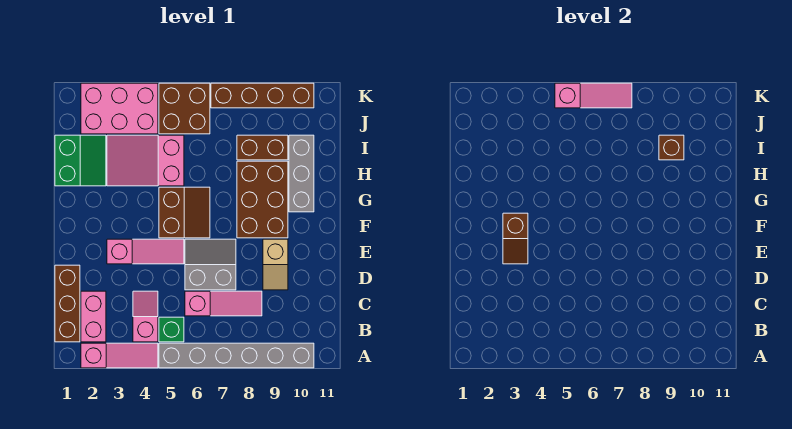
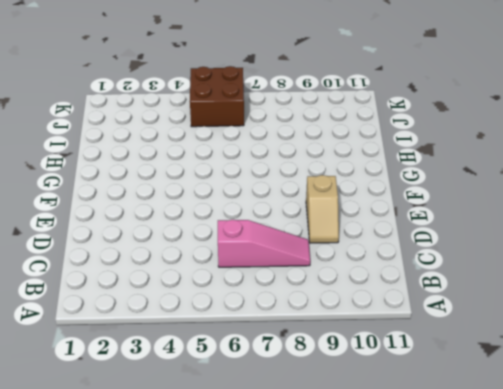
none -> pink 1x3 slope [81,343,158,368]
none -> grey 1x6 brick [159,343,314,368]
none -> brown 1x3 brick [55,265,80,342]

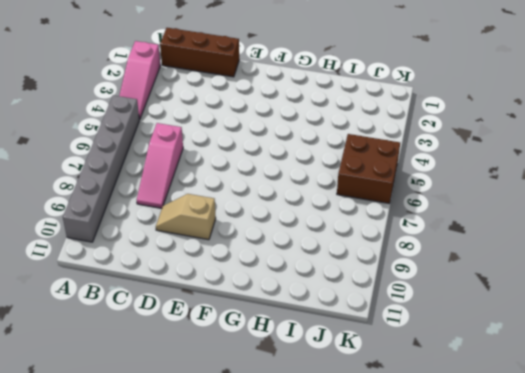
none -> pink 1x2 brick [81,291,106,342]
none -> pink 1x2 slope [133,291,158,342]
none -> green 1x1 brick [159,317,184,342]

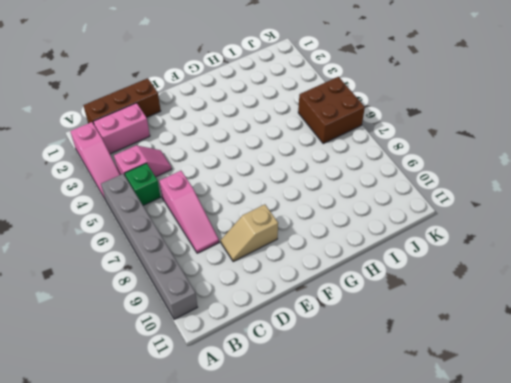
none -> grey 2x2 slope [185,239,236,290]
none -> pink 1x3 slope [107,239,184,264]
none -> brown 2x2 slope [159,187,210,238]

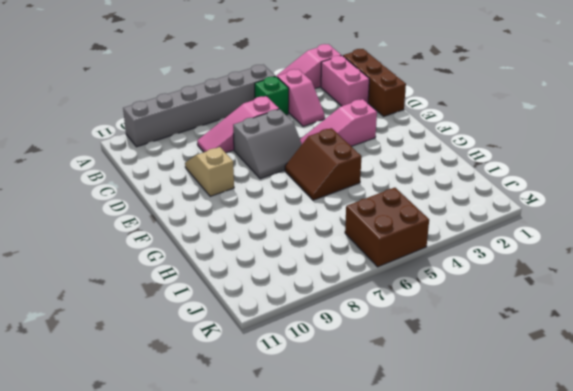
none -> brown 2x3 brick [237,161,288,238]
none -> grey 1x3 brick [289,135,314,212]
none -> green 2x2 slope [55,135,106,186]

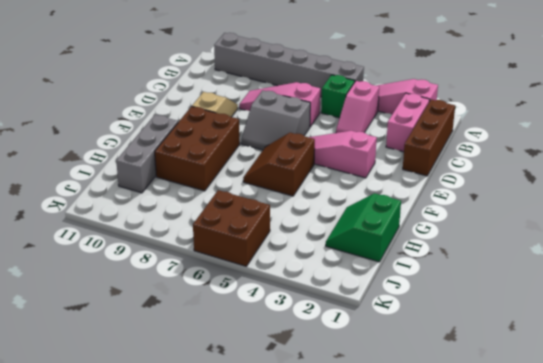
none -> pink 2x3 slope [107,135,184,186]
none -> brown 1x2 brick [237,135,288,160]
none -> pink 2x3 brick [81,83,158,134]

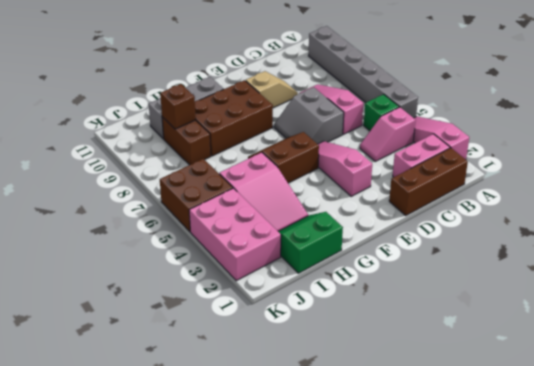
none -> brown 1x4 brick [211,83,314,108]
none -> brown 1x2 slope [503,213,528,264]
none -> pink 1x3 slope [555,83,632,108]

